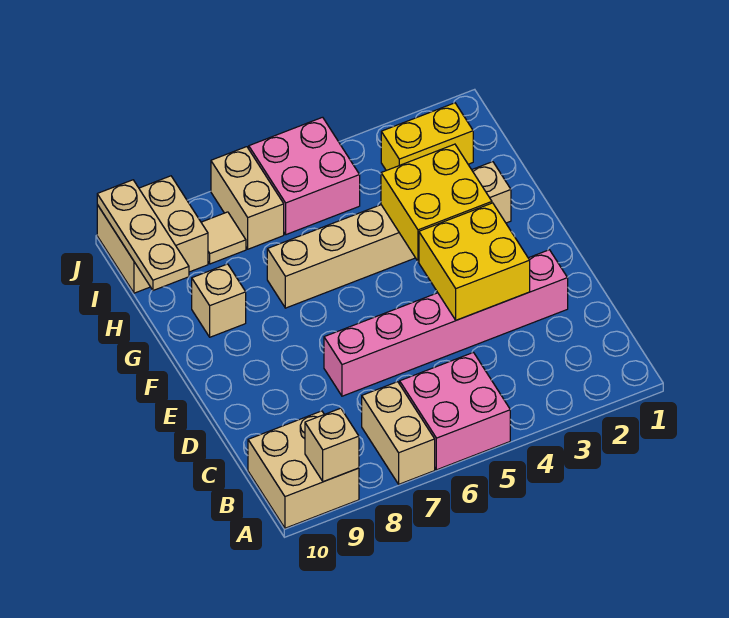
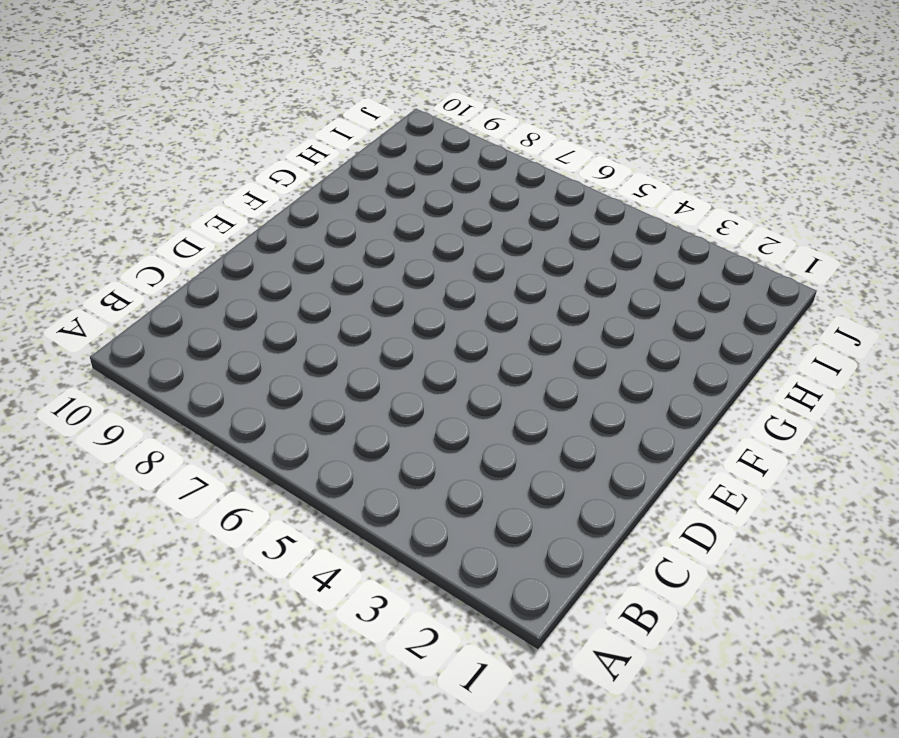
none -> pink 2x2 brick [400,352,510,470]
none -> tan 1x2 brick [362,382,435,484]
none -> tan 2x2 brick [248,411,359,528]

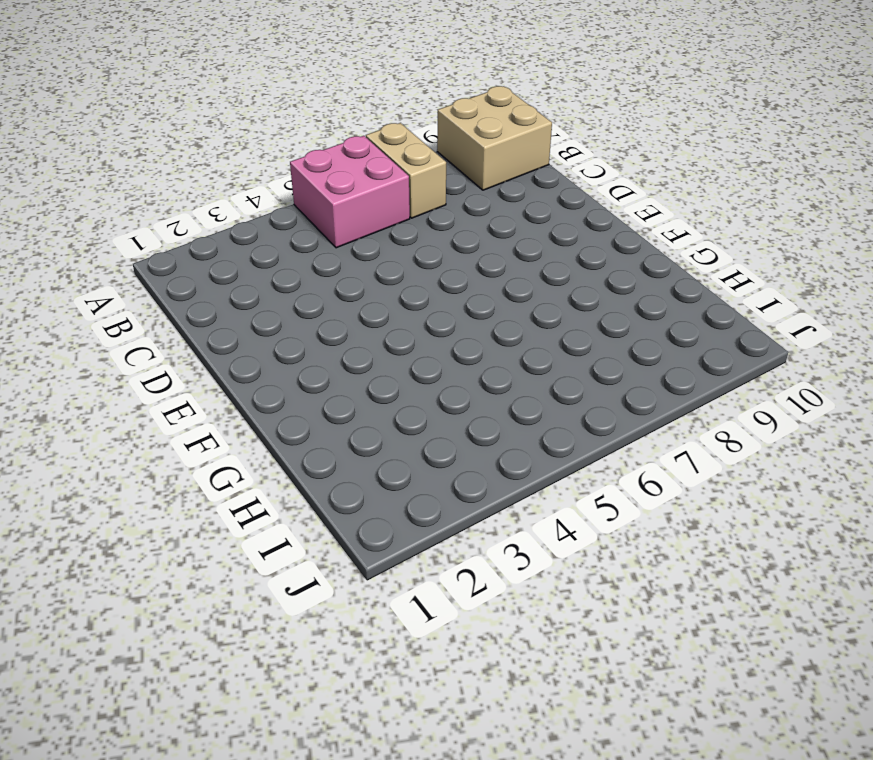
none -> pink 1x6 brick [324,250,568,396]
none -> tan 1x6 brick [267,162,511,308]
none -> tan 1x1 brick [192,264,246,337]

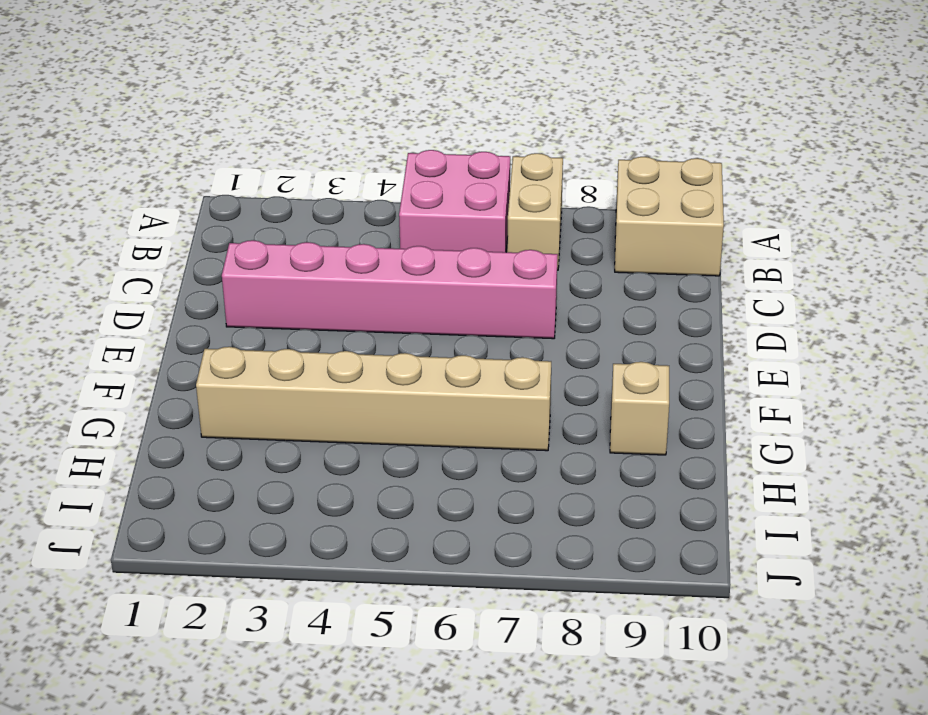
none -> yellow 1x2 brick [381,103,473,171]
none -> pink 2x2 brick [249,117,360,235]
none -> tan 1x2 brick [211,147,284,249]

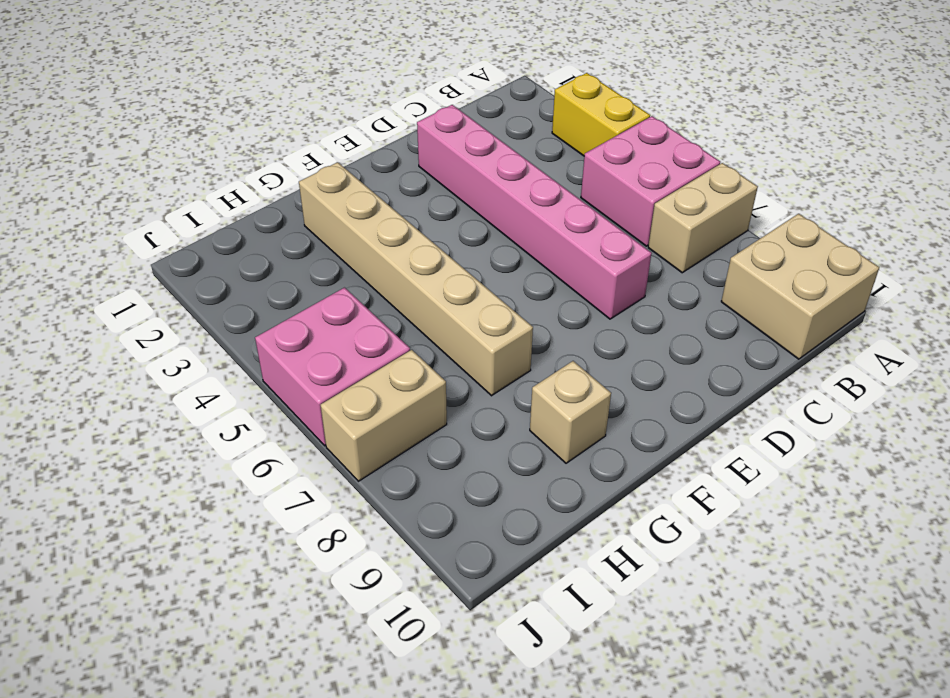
yellow 1x2 brick [552,73,650,156] -> yellow 1x2 brick moved to [381,103,473,171]
none -> tan 1x1 tile [201,212,246,264]
none -> tan 2x2 brick [97,176,208,293]
none -> tan 1x1 brick [305,408,359,482]

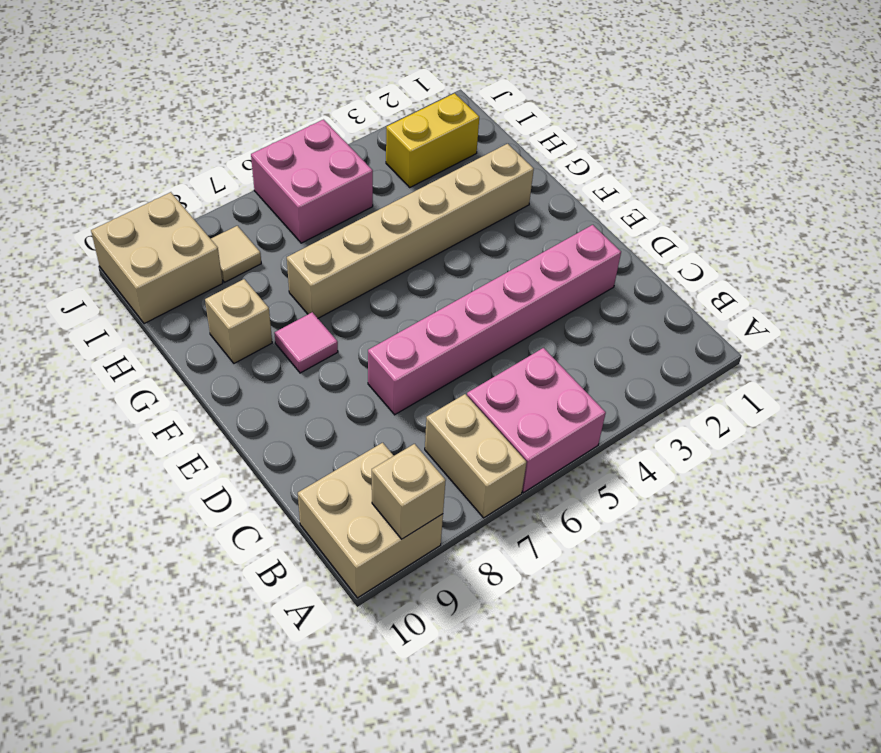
pink 1x1 tile [274,312,338,373] -> none
none -> tan 1x2 brick [211,147,284,249]
none -> yellow 2x2 brick [419,203,530,320]
none -> yellow 2x2 brick [381,144,492,262]

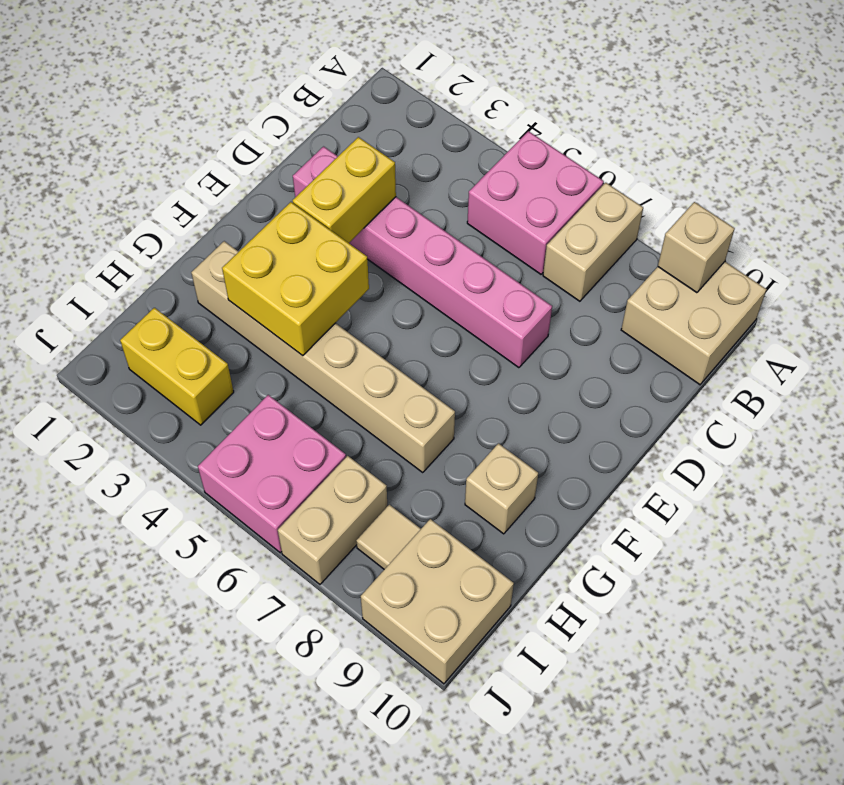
yellow 1x2 brick [293,137,396,243] -> yellow 2x2 brick [419,203,530,320]
none -> tan 1x3 plate [97,180,189,290]

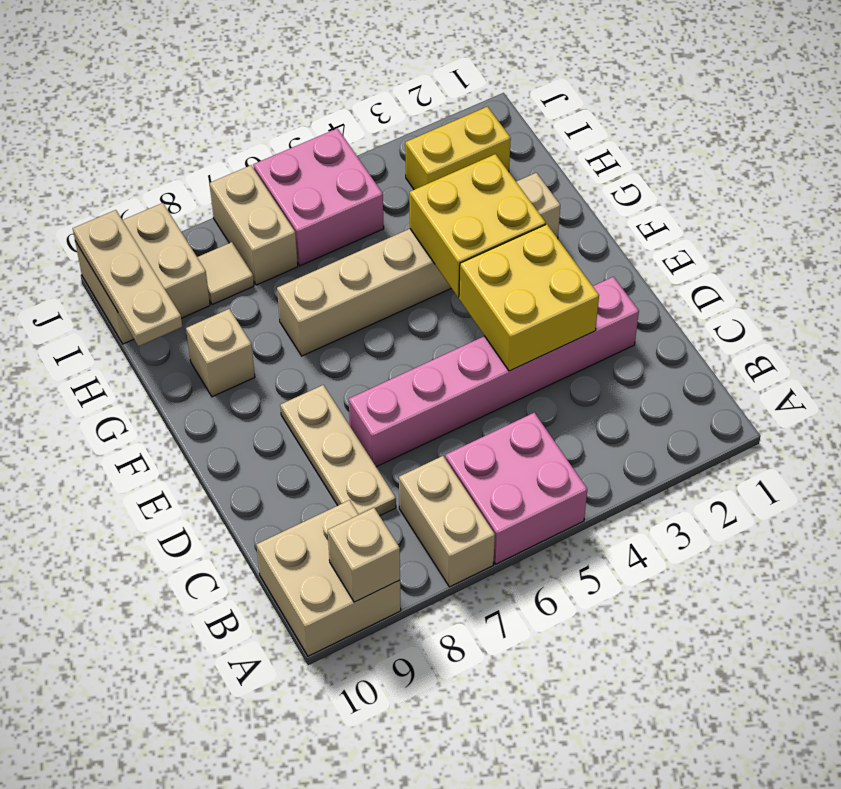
tan 1x3 plate [280,385,396,516] -> none

